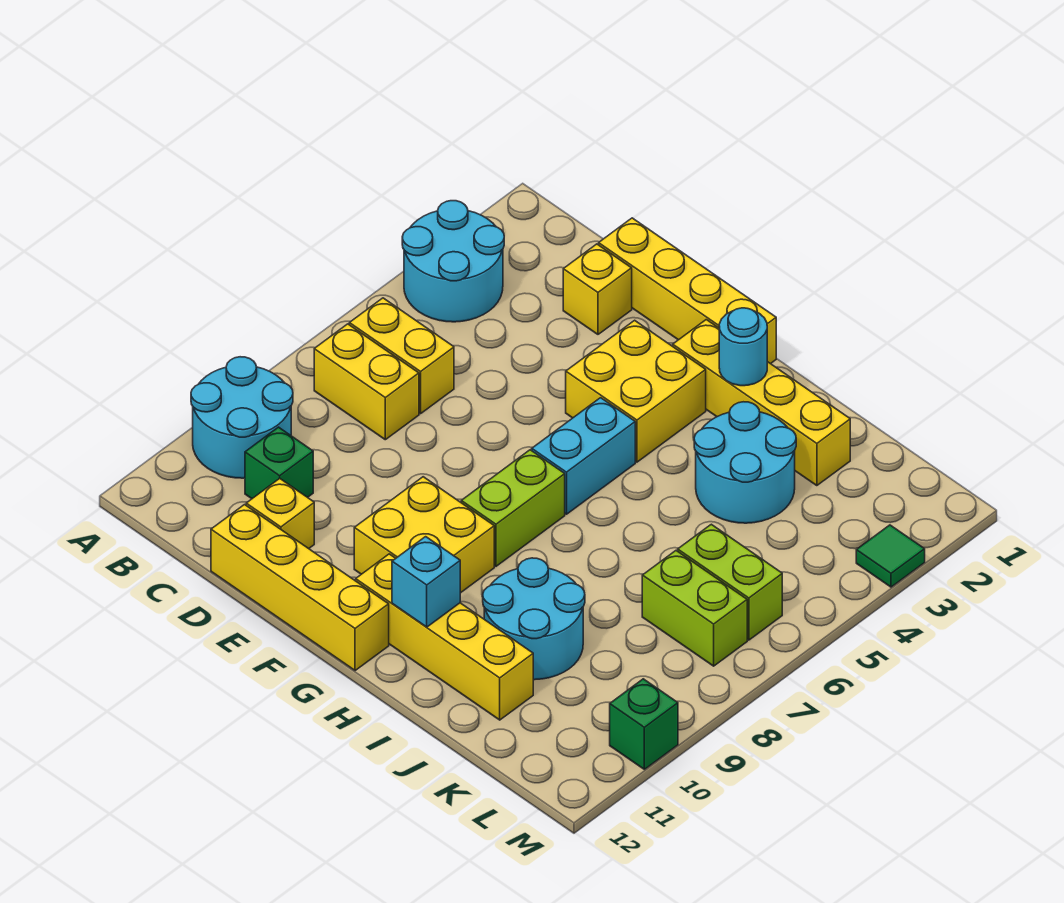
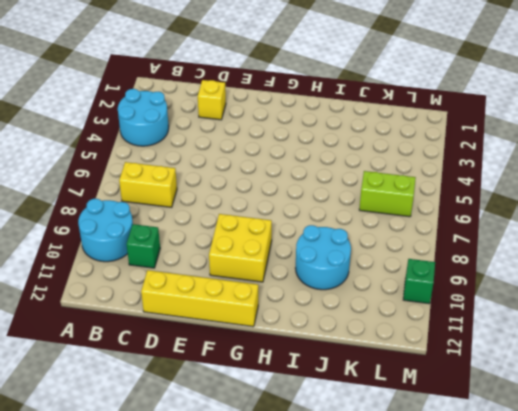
none -> yellow 1x2 brick [349,298,454,414]
none -> yellow 1x4 brick [599,218,776,364]
none -> yellow 1x1 brick [246,479,314,549]

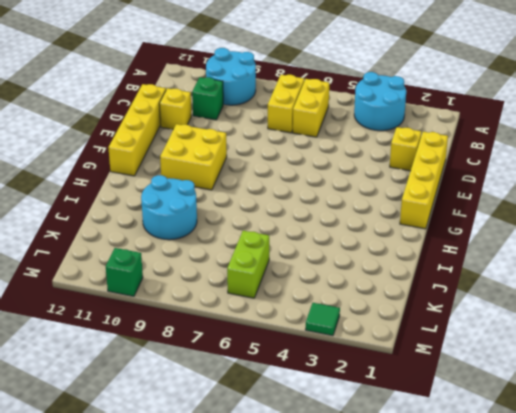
none -> yellow 2x2 brick [566,320,706,462]
none -> yellow 1x4 brick [673,320,850,486]
none -> cyan 1x2 brick [532,398,635,514]

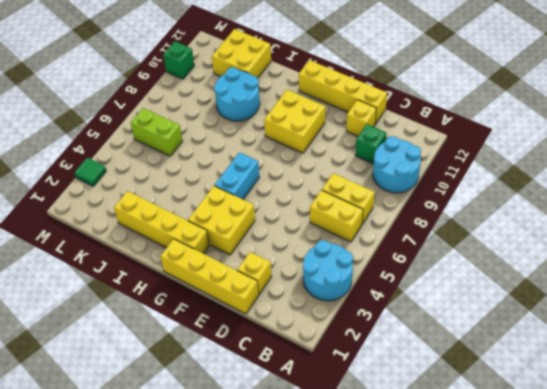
yellow 2x2 brick [212,29,271,78] -> yellow 1x4 brick [356,554,533,720]
none -> lime 1x2 brick [461,450,565,566]
none -> cyan 2x2 round brick [694,402,796,523]
none -> lime 1x2 brick [642,551,747,666]

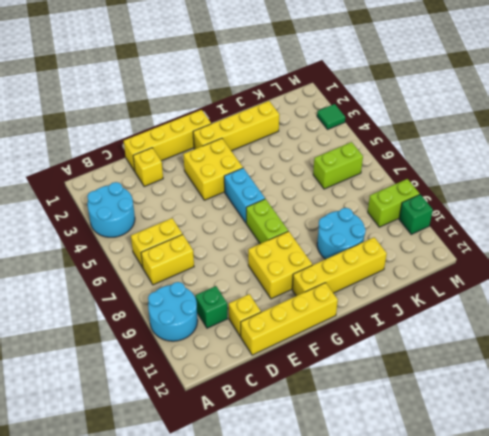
lime 1x2 brick [368,179,420,227] -> lime 1x2 brick moved to [642,551,747,666]
none -> cyan 2x2 round brick [694,402,796,523]
none -> cyan 1x1 round brick [719,308,767,386]
none -> cyan 1x1 brick [392,537,460,627]

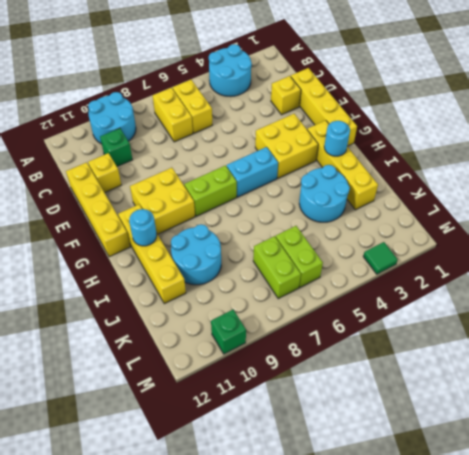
cyan 1x1 round brick [129,209,157,246] -> cyan 1x1 brick [392,537,460,627]

